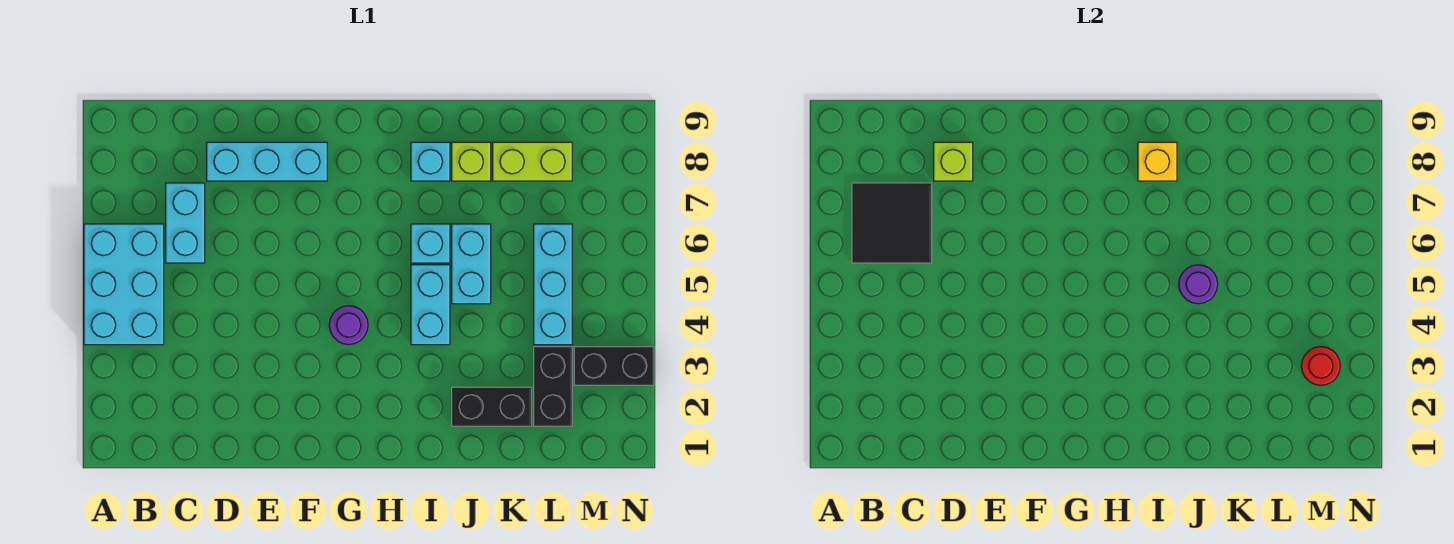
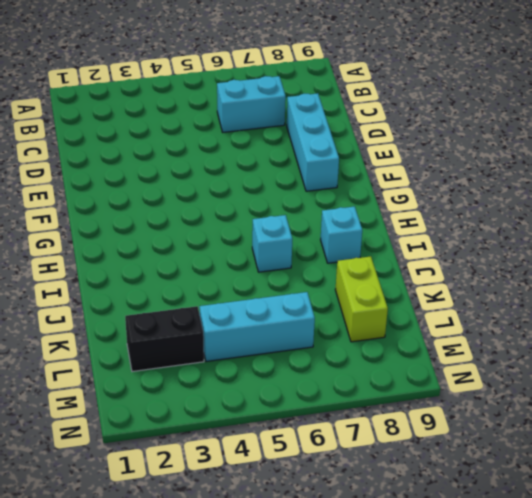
none -> cyan 2x3 brick [84,224,164,345]
none -> purple 1x1 round brick [329,306,368,345]
none -> cyan 1x2 brick [411,265,450,345]

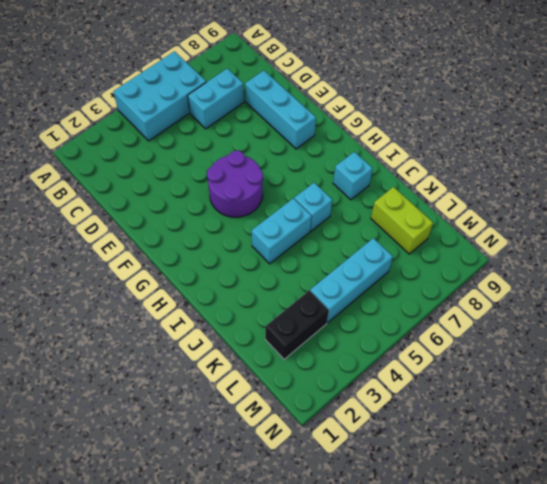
purple 2x2 round brick [207,151,263,217] -> purple 1x1 round brick [329,306,368,345]
none -> black 1x2 brick [452,387,532,426]
none -> cyan 1x2 brick [452,224,491,304]
none -> lime 1x1 brick [452,142,491,181]

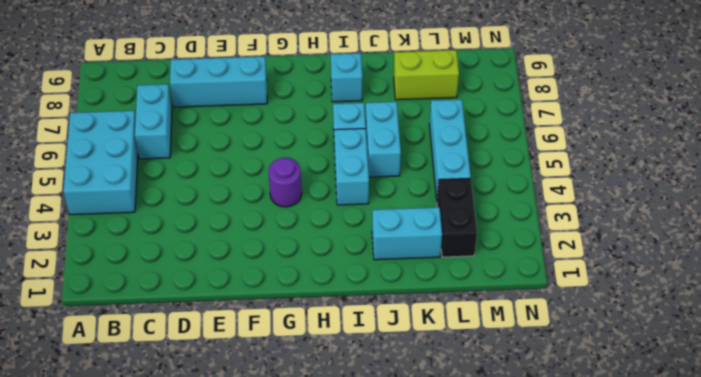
cyan 1x2 brick [372,207,442,260] -> black 1x2 brick [452,387,532,426]
none -> lime 1x1 brick [452,142,491,181]
none -> black 1x2 brick [574,347,654,385]
none -> black 2x2 tile [852,183,932,263]

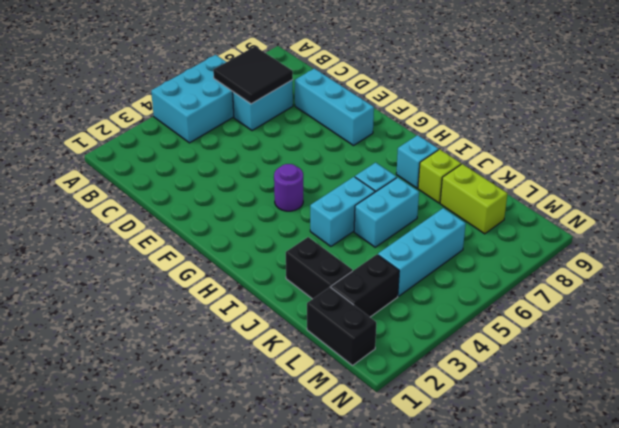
black 1x2 brick [307,287,376,365] -> black 1x2 brick moved to [574,347,654,385]
none -> lime 1x1 brick [934,142,973,181]
none -> yellow 1x1 brick [1138,142,1177,181]
none -> purple 1x1 round brick [1179,265,1218,304]

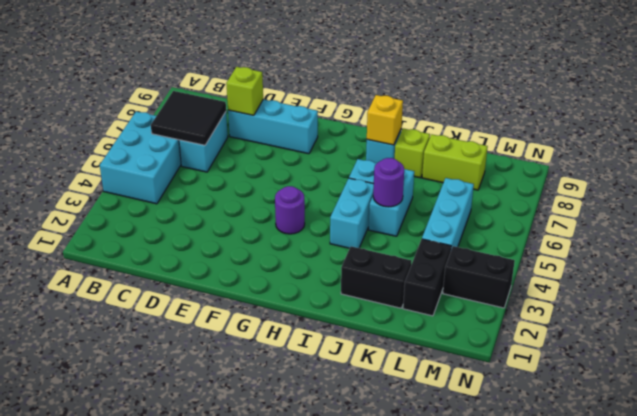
none -> red 1x1 round brick [1301,347,1340,385]

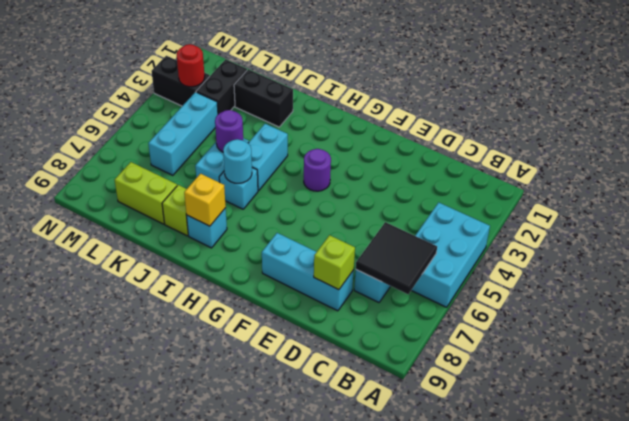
cyan 1x1 round brick [223,139,252,183] -> none

